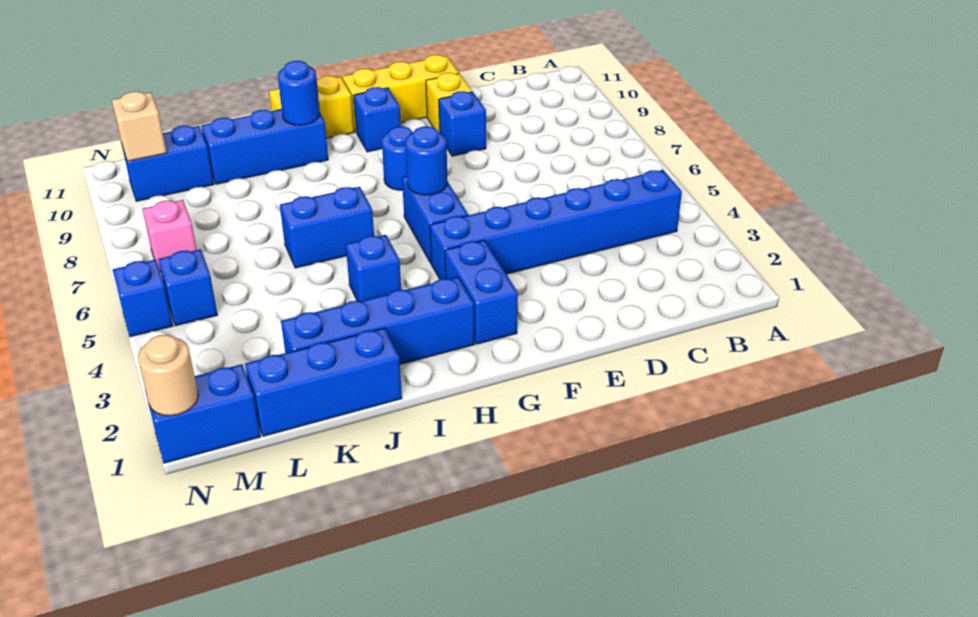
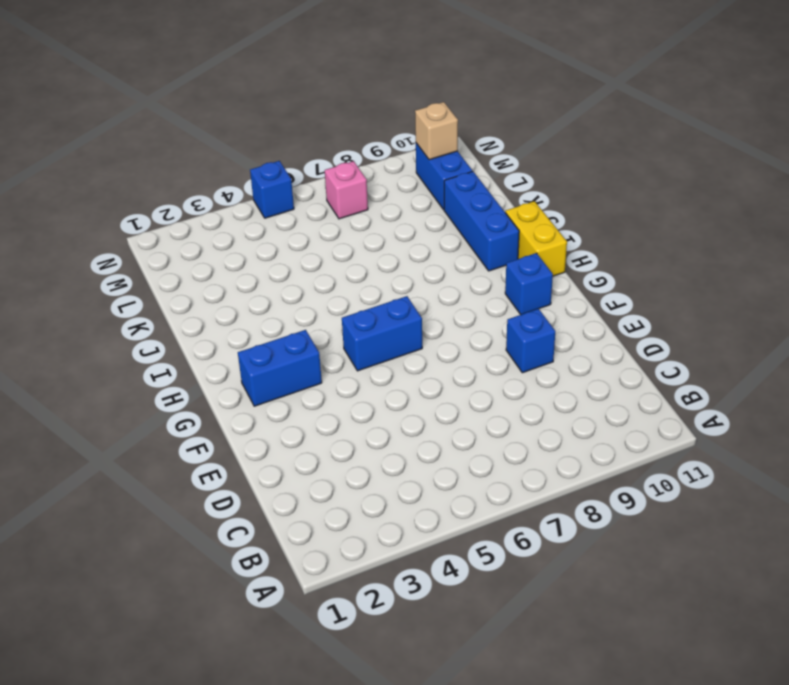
none -> blue 1x6 brick [430,170,682,279]
none -> yellow 1x1 brick [426,73,472,133]
none -> yellow 1x3 brick [343,55,459,132]

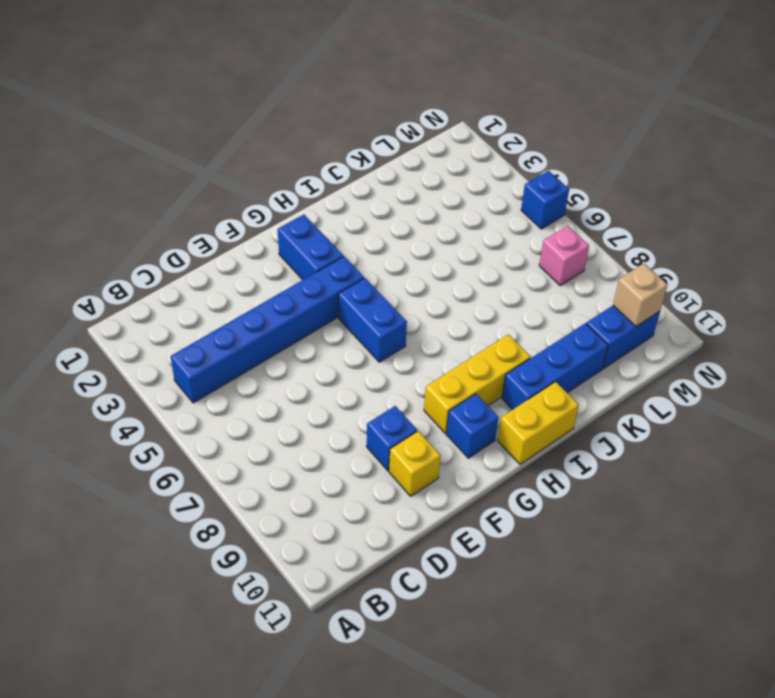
yellow 1x3 brick [424,334,530,433] -> yellow 1x3 brick moved to [343,55,459,132]
none -> blue 1x1 round brick [382,126,413,190]
none -> blue 1x4 brick [281,277,475,364]
none -> blue 1x1 brick [346,235,401,301]

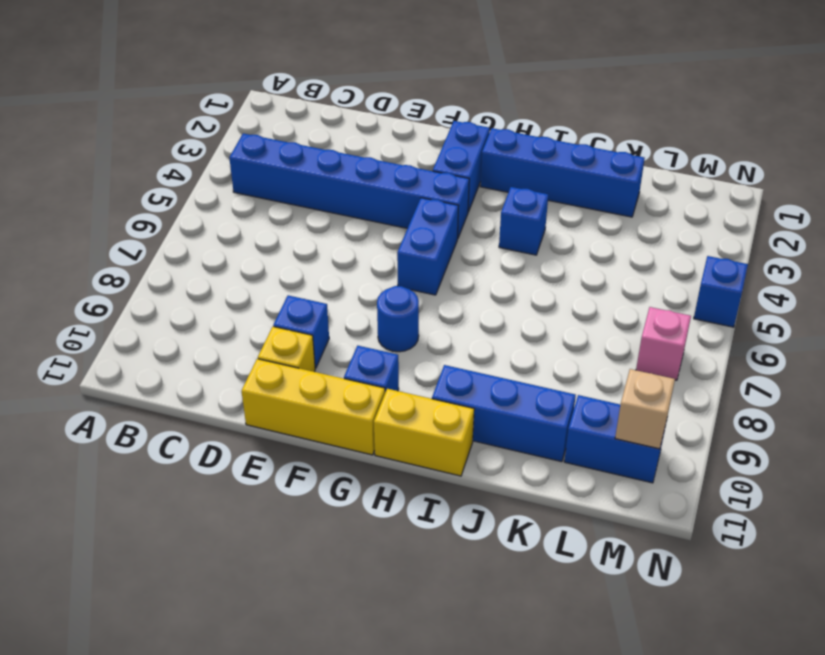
none -> blue 1x2 brick [280,187,374,268]
none -> blue 1x3 brick [245,328,402,436]
none -> blue 1x2 brick [145,364,261,463]

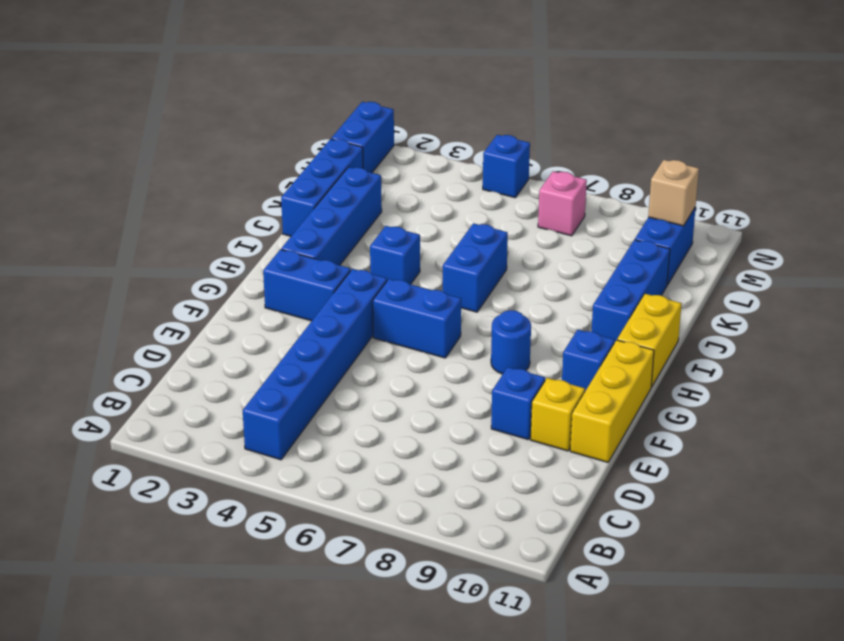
none -> blue 1x1 brick [158,249,217,326]
none -> blue 1x1 round brick [405,126,448,195]
none -> blue 1x1 round brick [278,61,320,125]

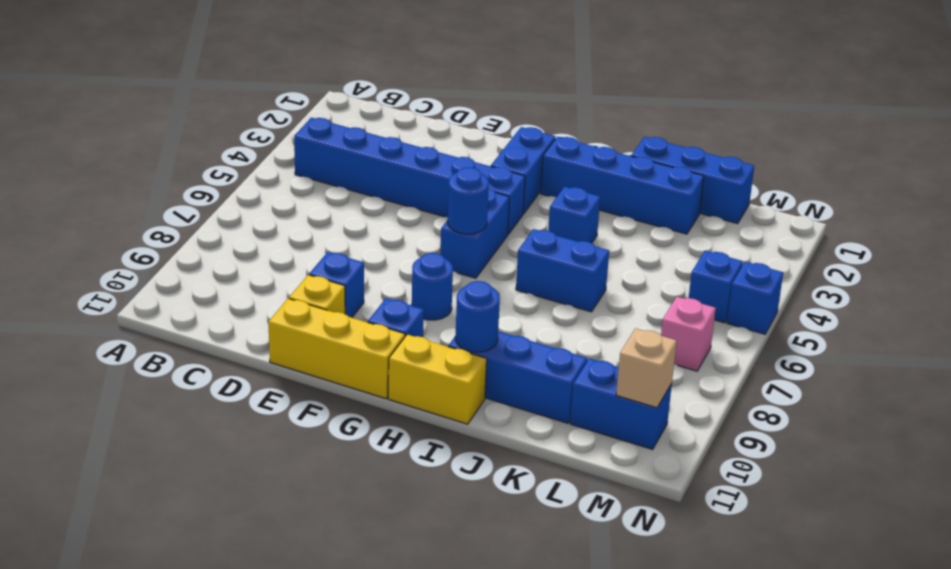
none -> blue 1x2 brick [145,364,261,463]
none -> tan 1x1 round brick [138,335,198,416]

